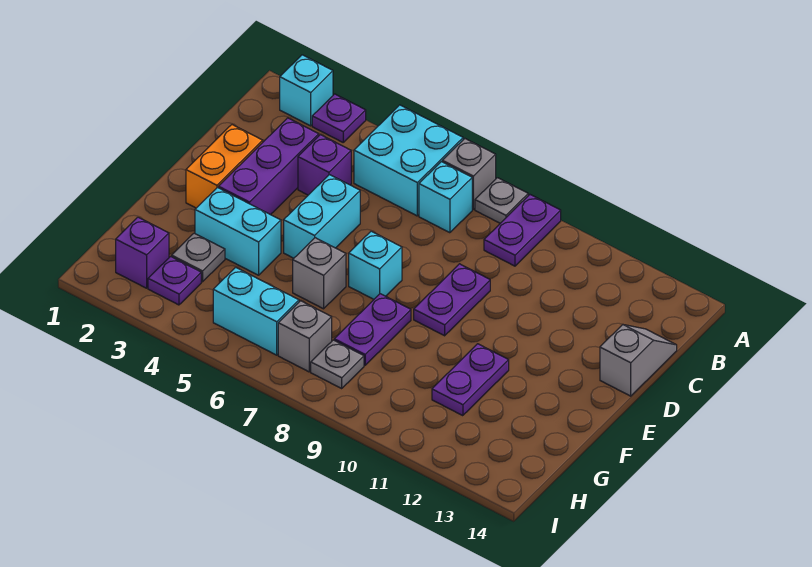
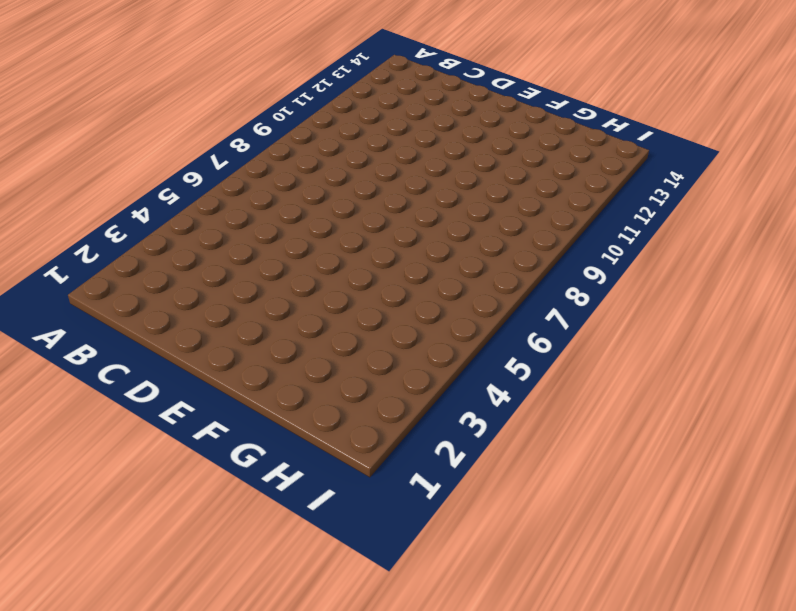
none -> cyan 1x1 brick [280,55,333,126]
none -> purple 1x1 plate [312,94,366,142]
none -> cyan 2x2 brick [354,105,463,216]

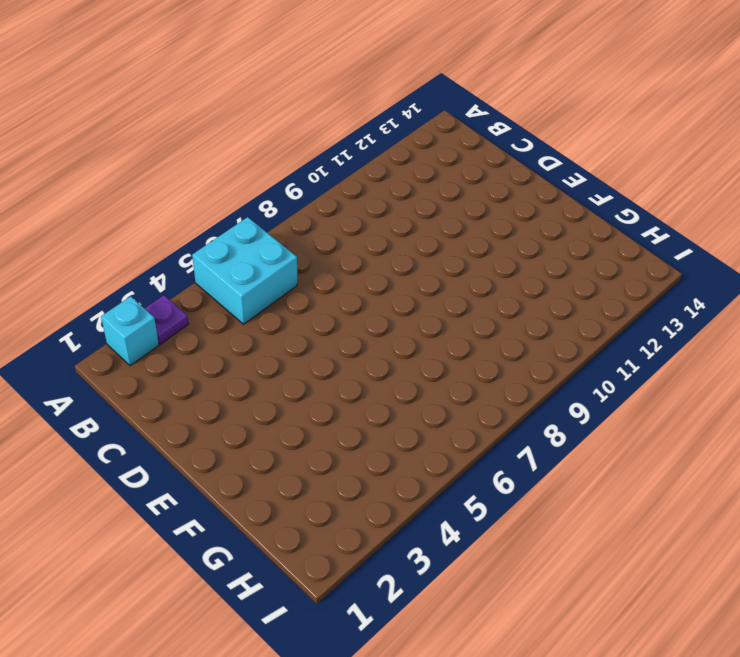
none -> grey 1x1 brick [442,139,496,209]
none -> grey 1x1 plate [475,178,528,223]
none -> purple 1x2 plate [484,195,561,266]

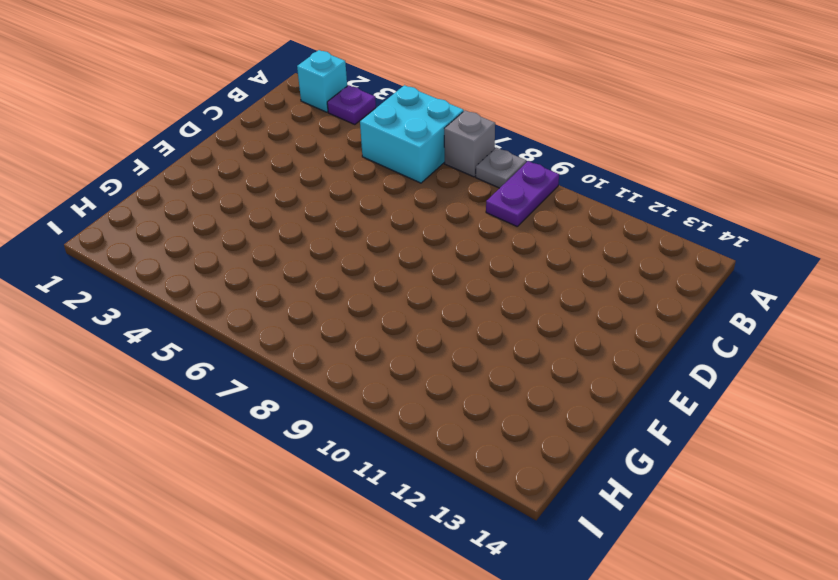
none -> cyan 1x1 brick [419,162,472,233]
none -> purple 1x3 brick [219,118,319,215]
none -> purple 1x1 brick [298,135,351,195]

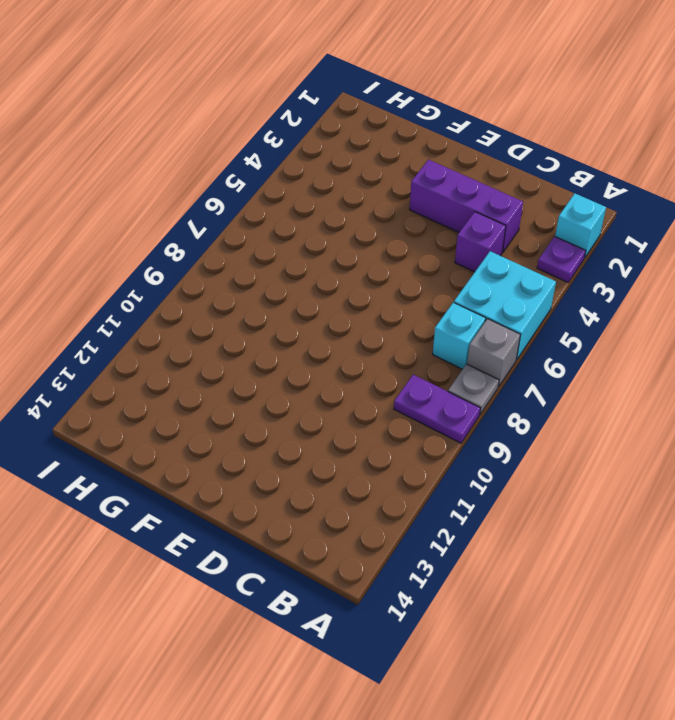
none -> grey 1x2 slope [600,325,677,396]
none -> orange 1x2 brick [186,125,263,208]
none -> cyan 1x2 brick [284,175,360,258]

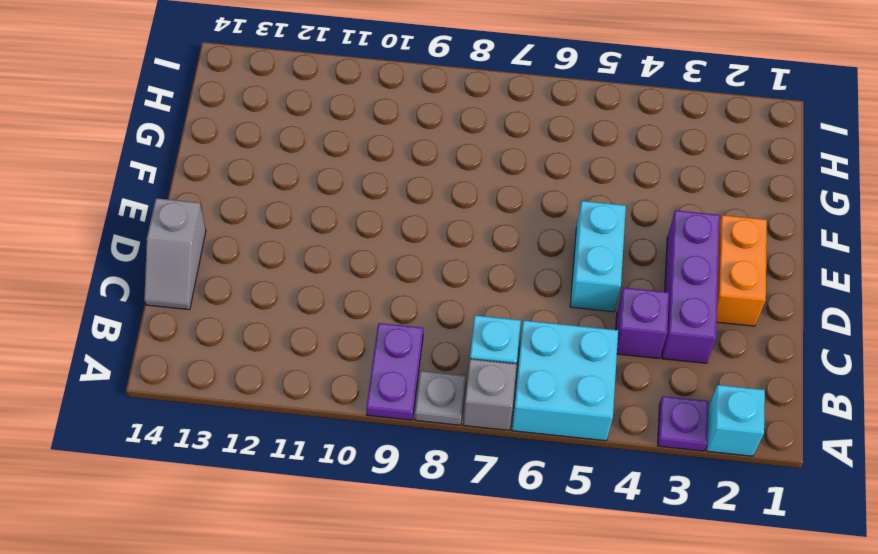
none -> purple 1x2 plate [414,264,490,336]
none -> cyan 1x1 brick [349,231,402,299]
none -> cyan 1x2 brick [195,188,281,275]

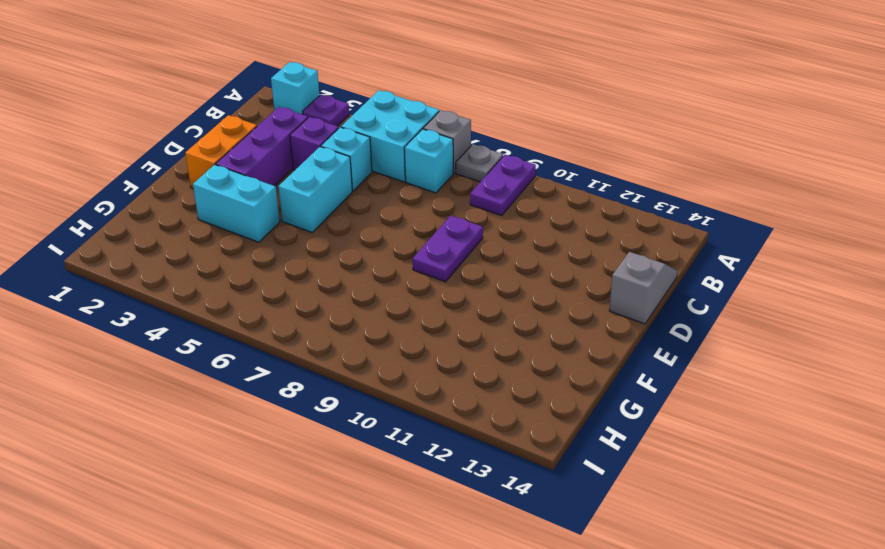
cyan 1x1 brick [321,127,372,191] -> cyan 1x1 brick moved to [349,231,402,299]
none -> grey 1x1 brick [293,238,346,309]
none -> purple 1x2 plate [334,294,411,365]
none -> purple 1x2 plate [432,344,509,416]

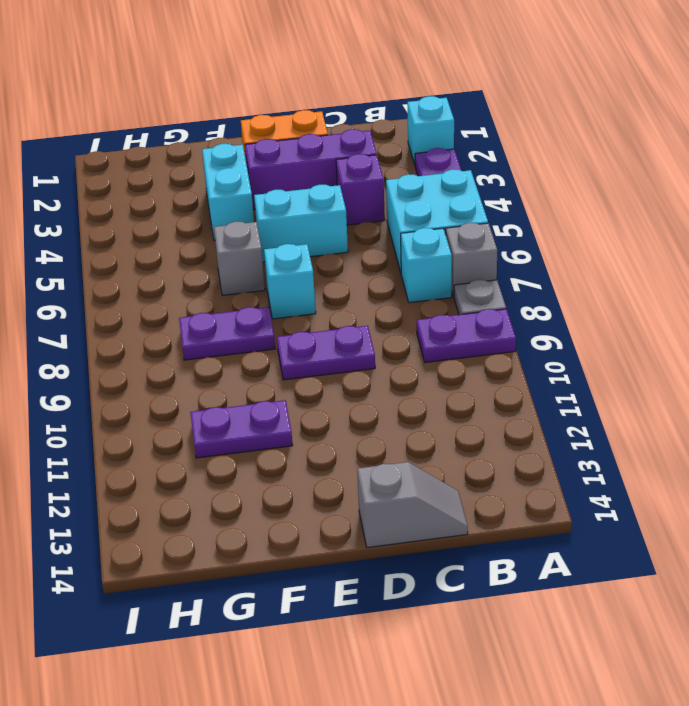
none -> grey 1x1 plate [172,233,225,282]
none -> purple 1x1 brick [116,217,169,288]
none -> purple 1x1 plate [148,256,201,305]

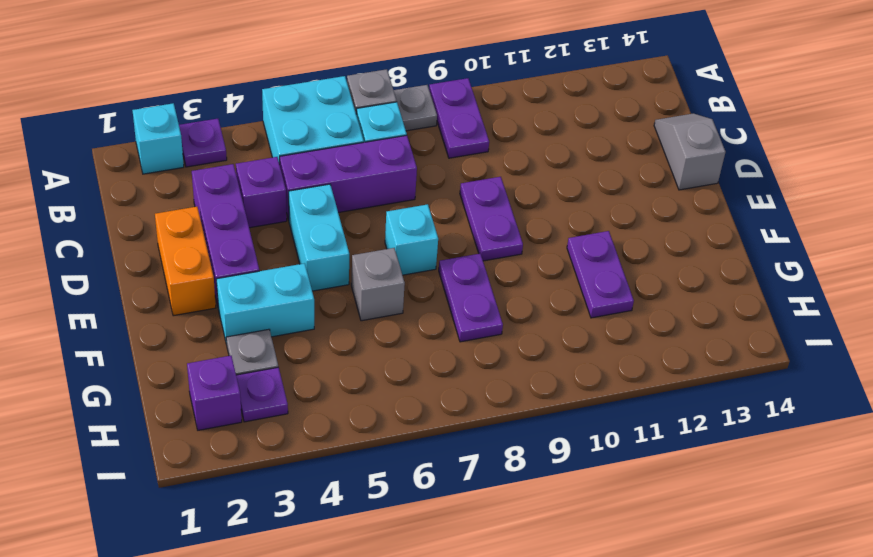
purple 1x3 brick [280,135,417,220] -> none
none -> cyan 1x2 brick [213,267,299,355]
none -> grey 1x1 brick [278,301,332,372]
none -> grey 1x1 plate [311,340,364,388]

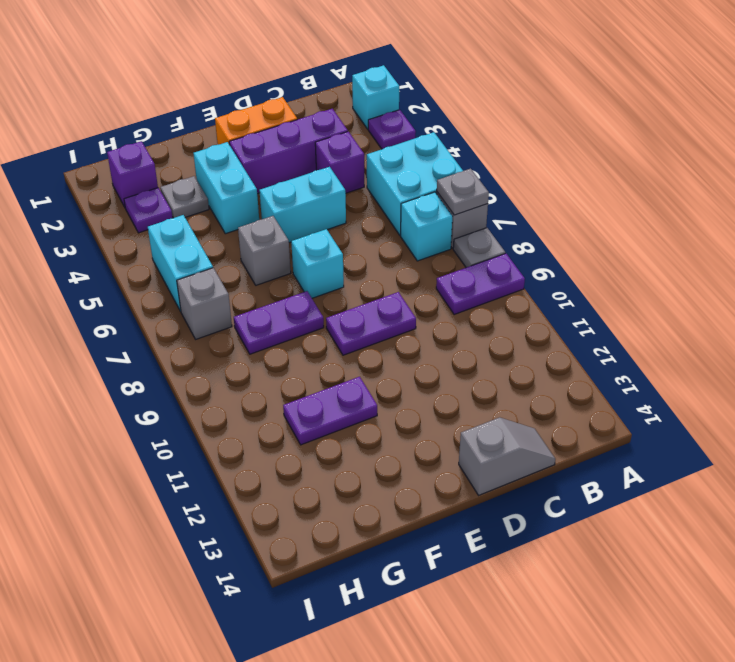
grey 1x1 plate [437,169,489,215] -> grey 1x1 plate moved to [311,340,364,388]

